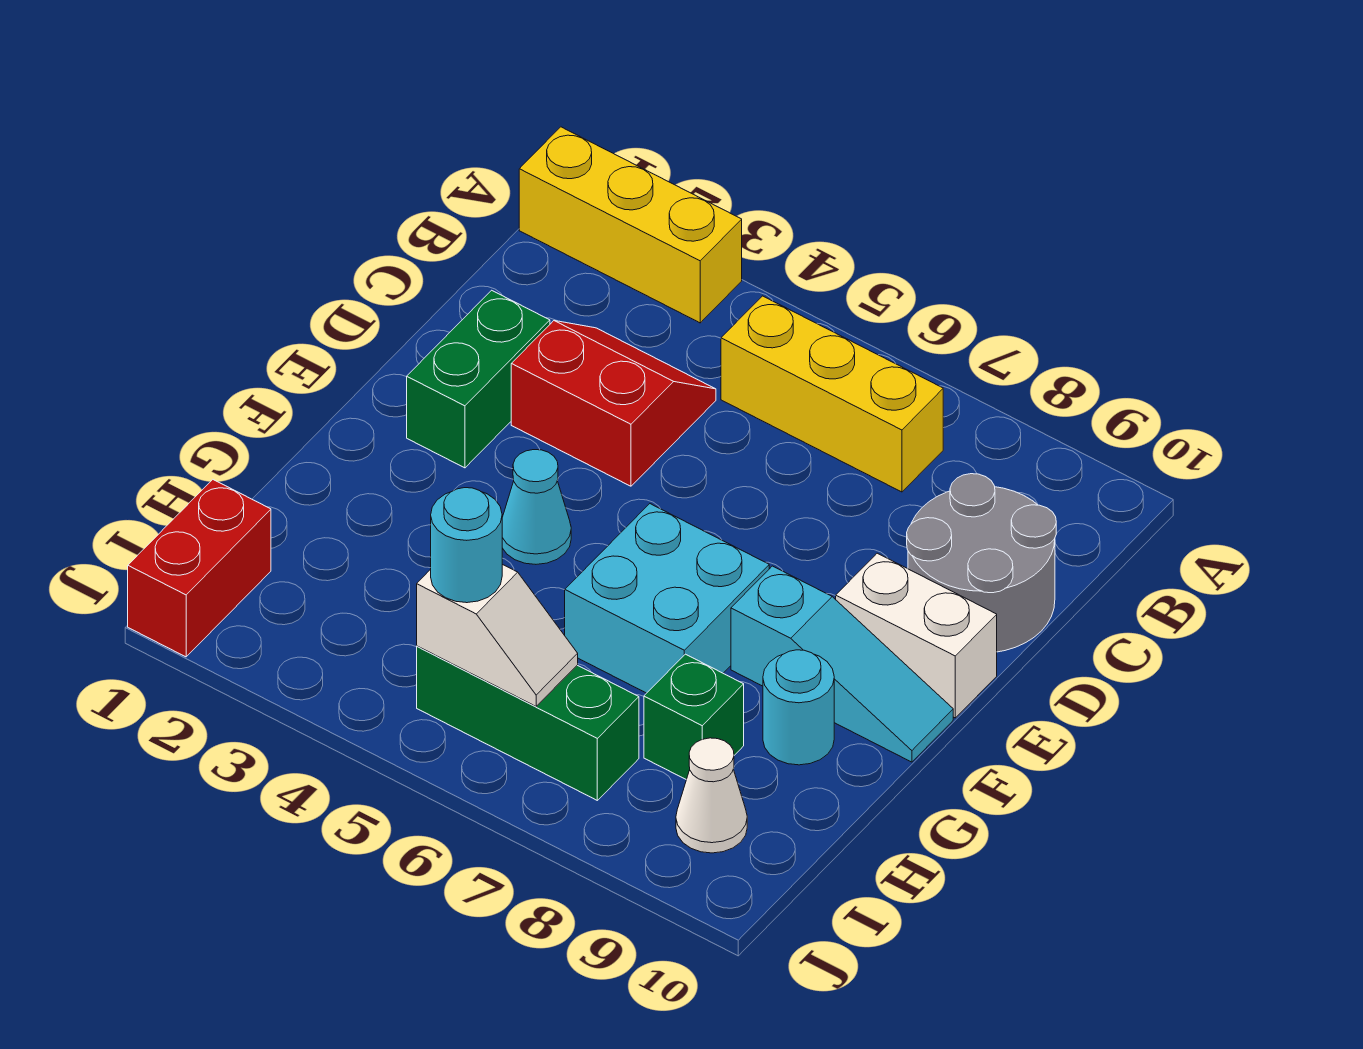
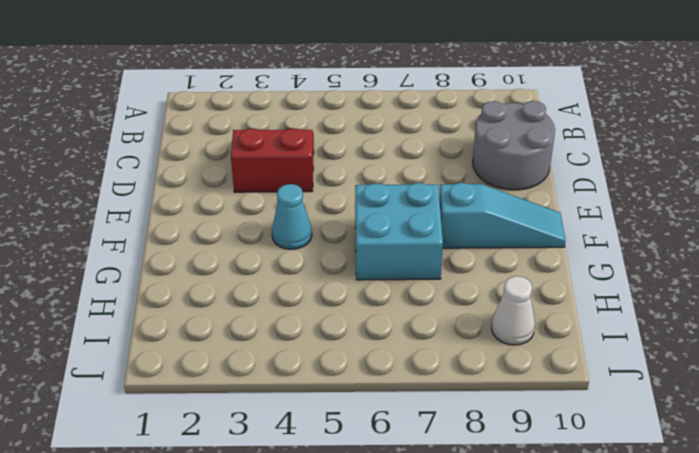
none -> yellow 1x3 brick [519,127,742,323]
none -> yellow 1x3 brick [721,296,943,492]
none -> green 1x2 brick [407,290,550,468]

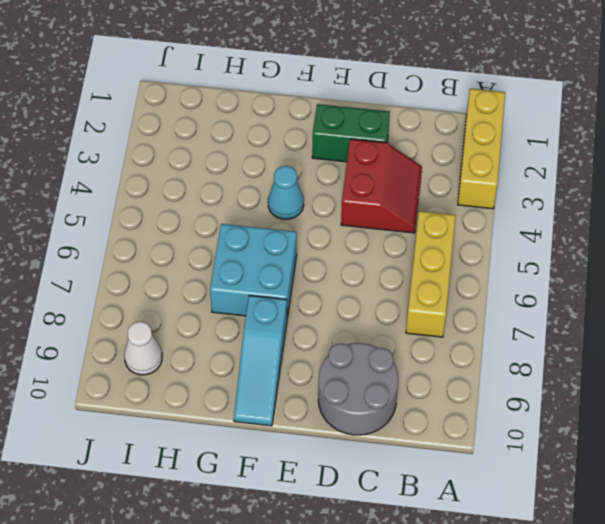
none -> white 1x2 brick [836,553,997,718]
none -> cyan 1x1 round brick [763,650,834,765]
none -> green 1x1 brick [644,654,744,780]

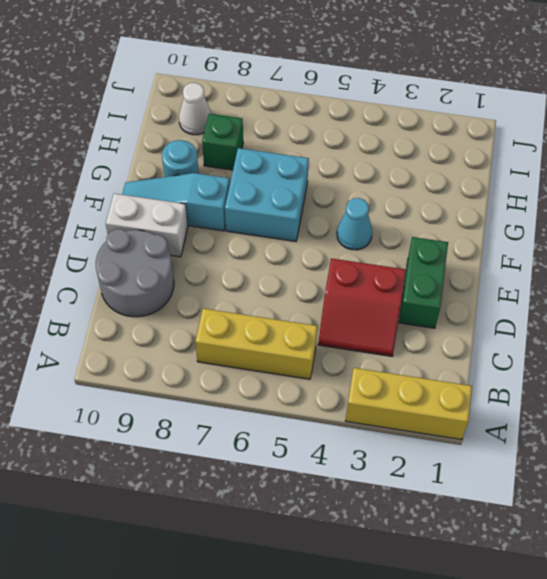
none -> red 1x2 brick [128,480,271,657]
none -> green 1x3 brick [417,646,639,800]
none -> white 1x2 slope [417,564,578,706]

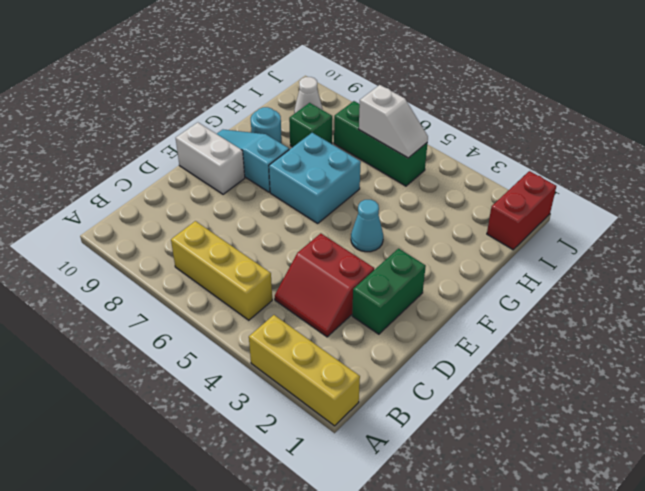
white 1x2 slope [359,85,428,158] -> white 1x2 slope turned to [417,564,578,706]
none -> grey 2x2 round brick [907,474,1056,652]
none -> cyan 1x1 round brick [431,488,502,603]

